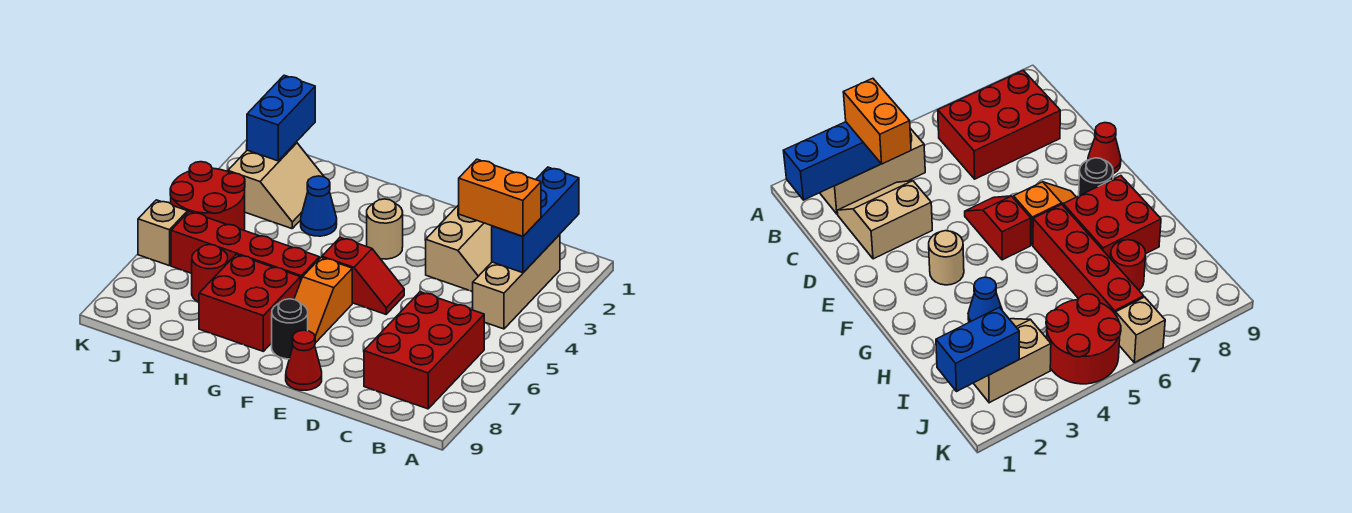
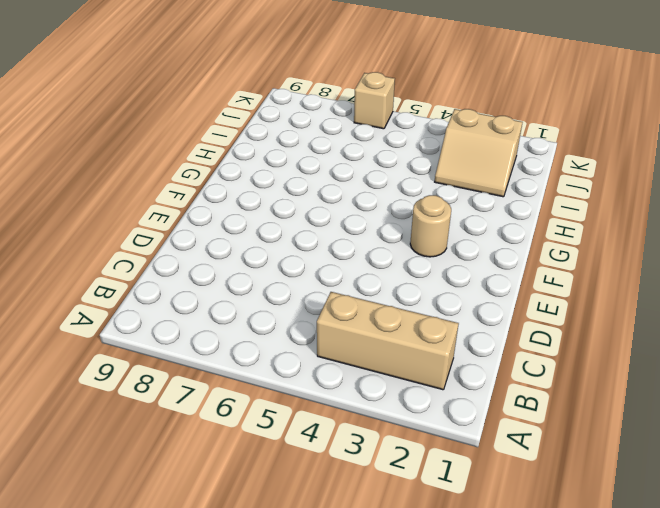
none -> red 2x3 brick [364,292,484,409]
none -> tan 2x2 slope [426,205,492,292]
none -> red 1x2 slope [322,237,404,314]

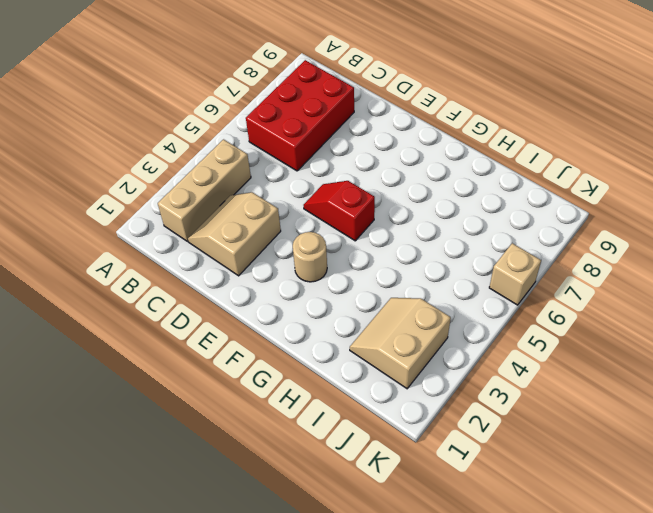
none -> red 1x1 cone [286,330,322,390]
none -> orange 1x2 slope [294,257,352,343]
none -> black 1x1 round brick [272,299,308,359]

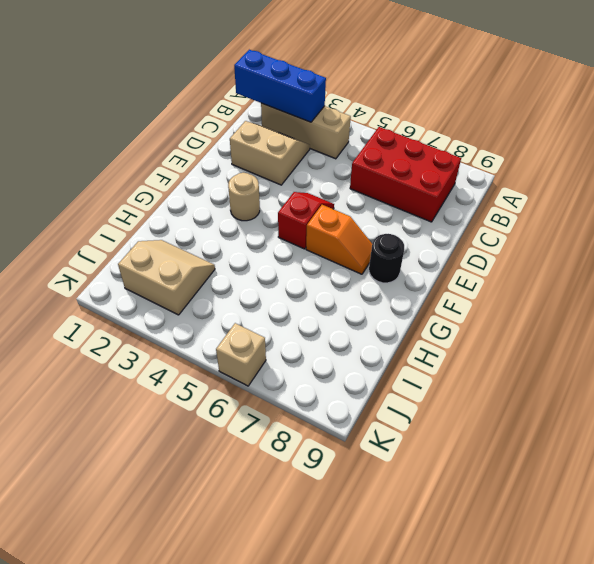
none -> red 1x1 cone [286,330,322,390]
none -> red 1x4 brick [171,211,319,282]
none -> red 2x2 brick [199,254,300,351]

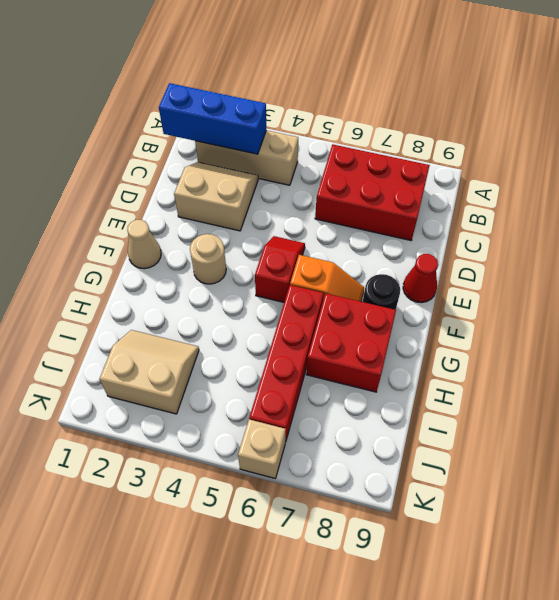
tan 1x1 cone [127,220,161,269] -> none
none -> blue 1x1 cone [301,176,337,236]
none -> red 1x1 round brick [192,245,228,302]
none -> red 2x2 round brick [170,162,245,230]

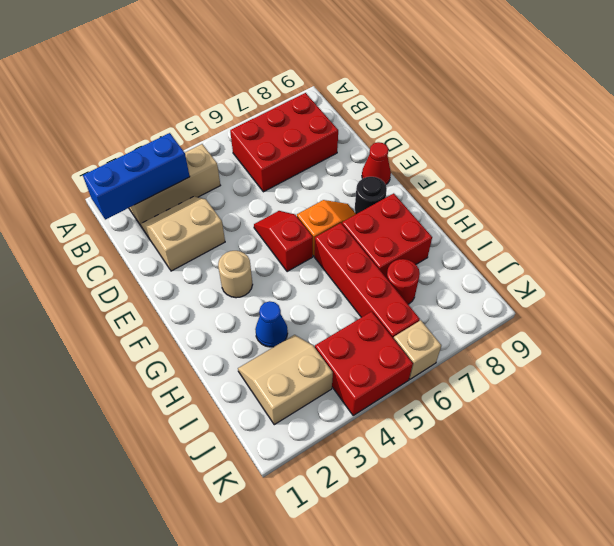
red 2x2 brick [315,311,413,415] -> red 2x2 round brick [170,162,245,230]
none -> blue 1x2 brick [247,75,315,161]
none -> orange 1x2 brick [459,159,541,236]

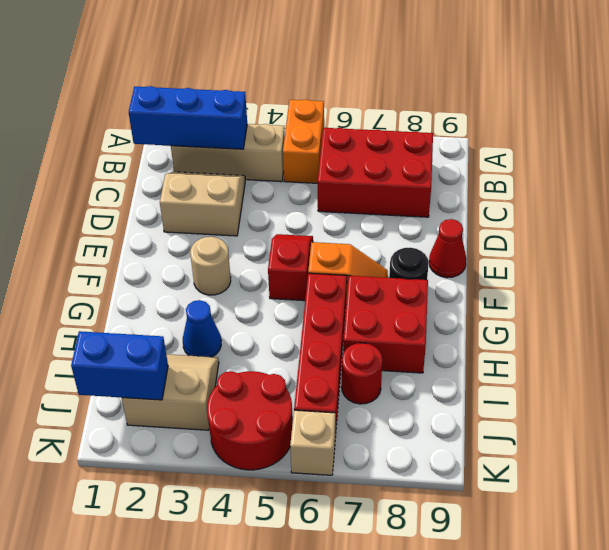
orange 1x2 brick [283,100,324,183] -> orange 1x2 brick moved to [459,159,541,236]

